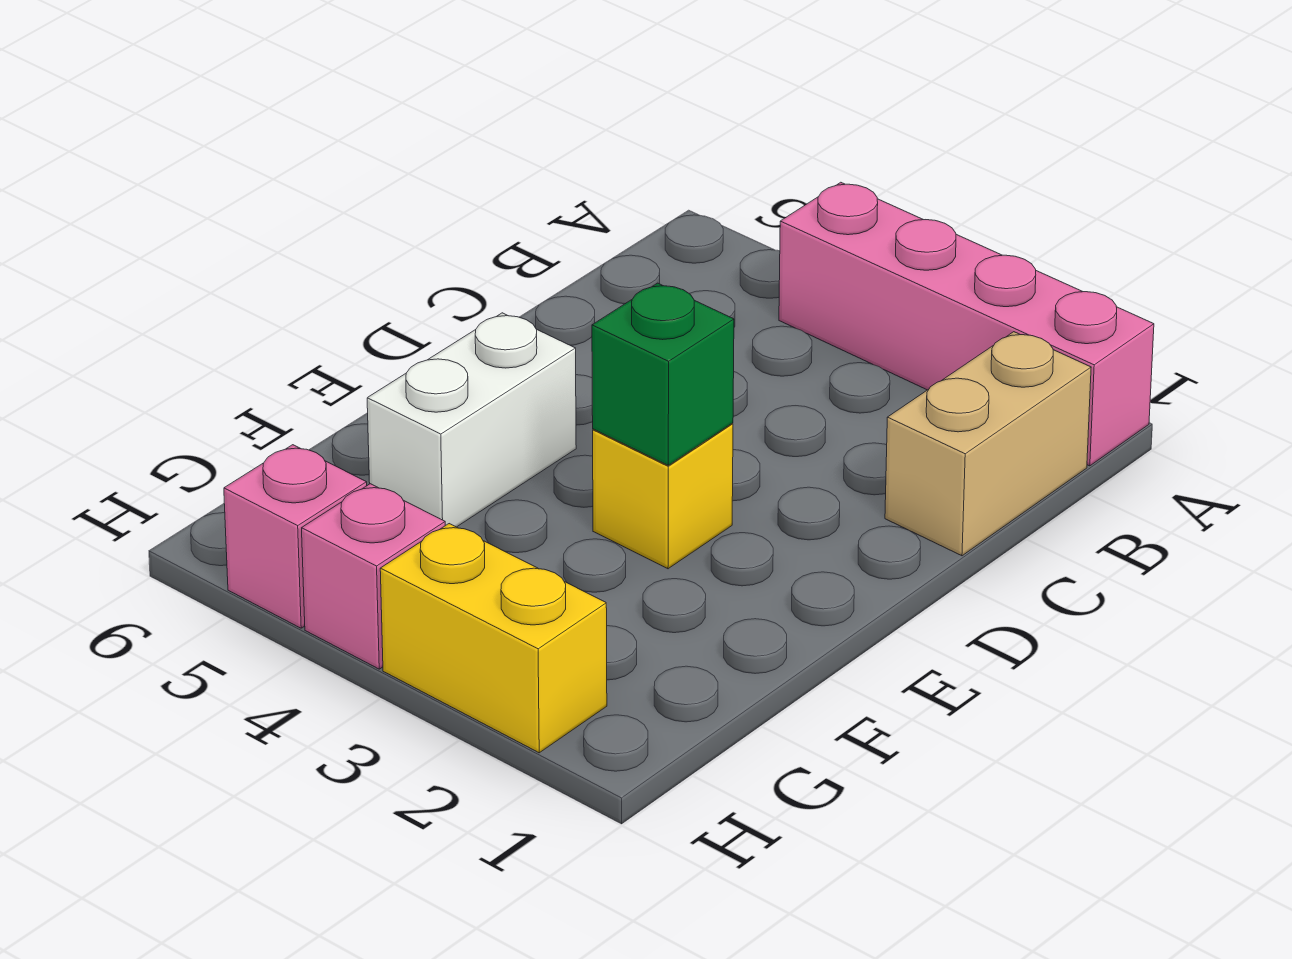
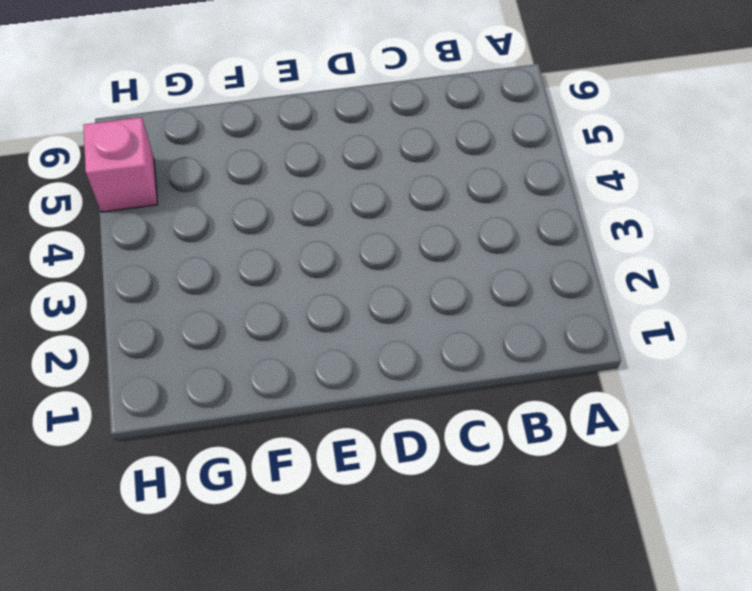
none -> pink 1x4 brick [779,182,1154,466]
none -> tan 1x2 brick [885,332,1091,556]

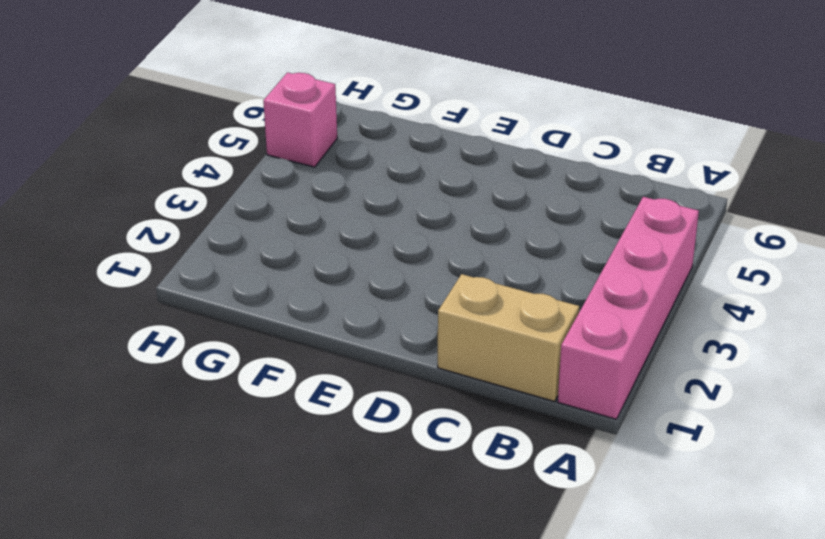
none -> yellow 1x1 brick [593,423,733,569]
none -> white 1x2 brick [367,313,576,527]

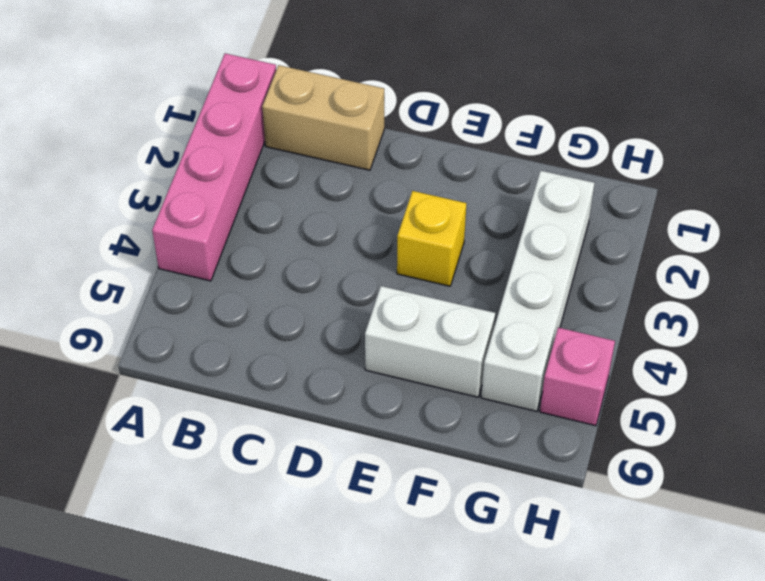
white 1x4 brick [481,171,594,411] -> none
none -> yellow 1x2 brick [380,524,607,753]
none -> pink 1x1 brick [302,484,445,669]

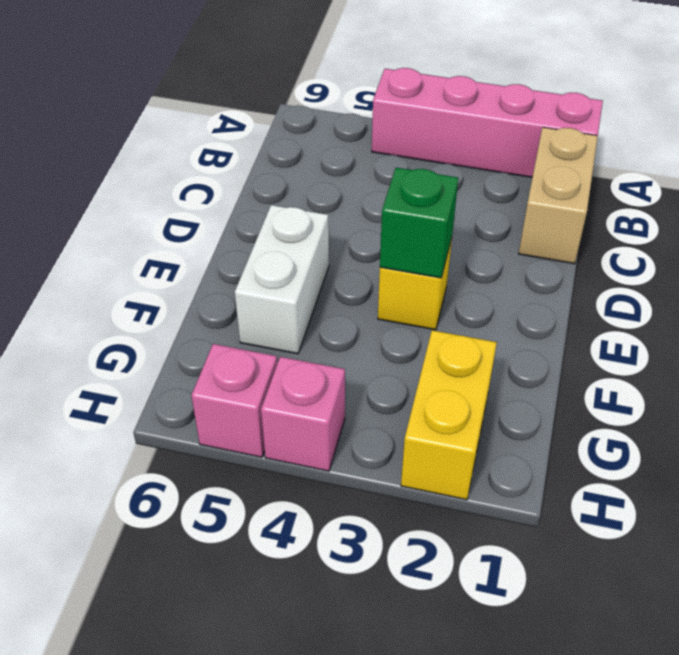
yellow 1x2 brick [401,330,497,500] -> yellow 1x2 brick turned to [380,524,607,753]

